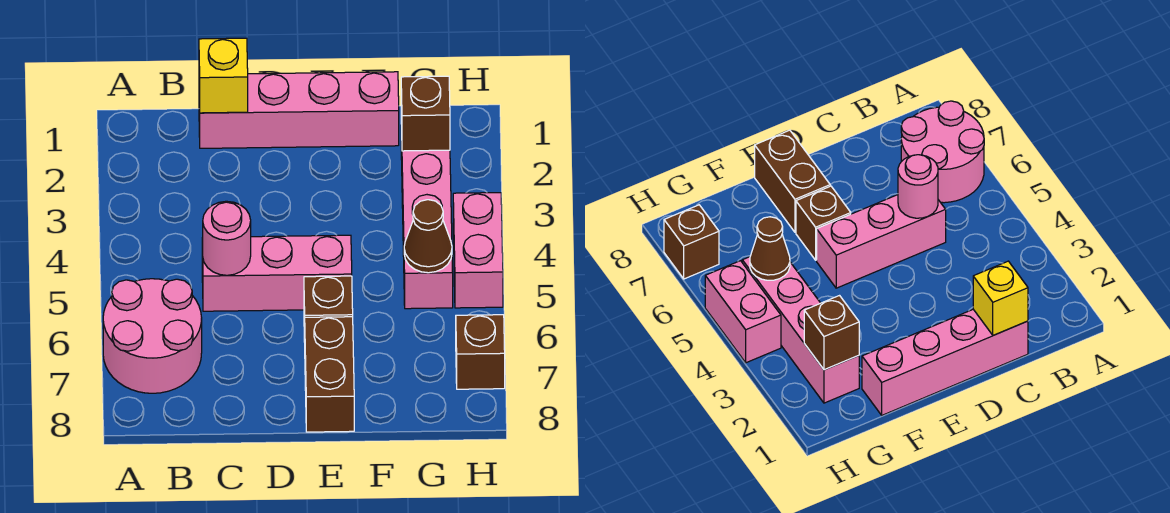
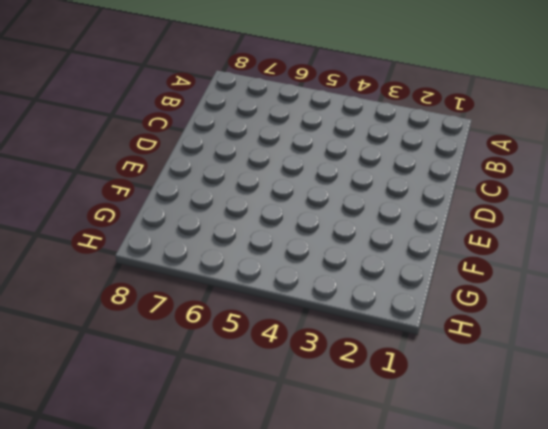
none -> pink 2x2 round brick [103,279,202,393]
none -> pink 1x4 brick [199,72,399,148]
none -> pink 1x3 brick [202,235,352,311]

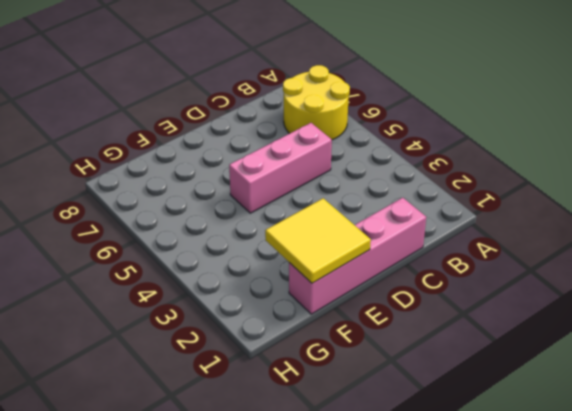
yellow 2x2 round brick [283,65,350,140] -> pink 2x2 round brick [103,279,202,393]
yellow 2x2 tile [265,198,371,283] -> none
none -> brown 1x1 brick [304,276,353,342]
none -> brown 1x2 brick [305,317,354,432]
none -> pink 1x4 brick [401,125,453,309]

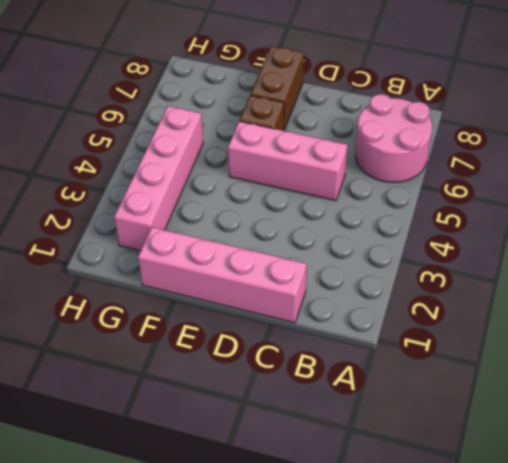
none -> pink 1x2 brick [453,193,503,308]
none -> brown 1x1 brick [456,315,505,389]
none -> yellow 1x1 brick [199,38,248,113]

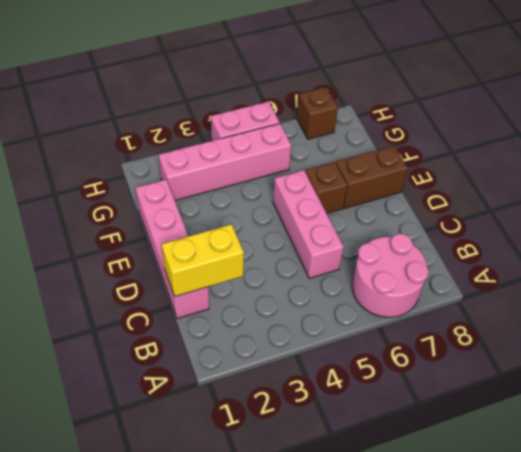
yellow 1x2 brick [162,224,244,296] -> yellow 1x1 brick [199,38,248,113]
none -> pink 1x1 round brick [202,201,251,275]
none -> brown 1x1 brick [401,76,450,151]
none -> brown 1x1 cone [404,200,452,273]

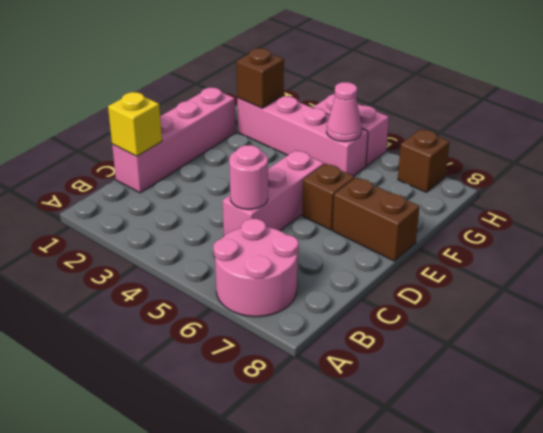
pink 1x1 cone [327,82,362,142] -> brown 1x1 cone [404,200,452,273]

